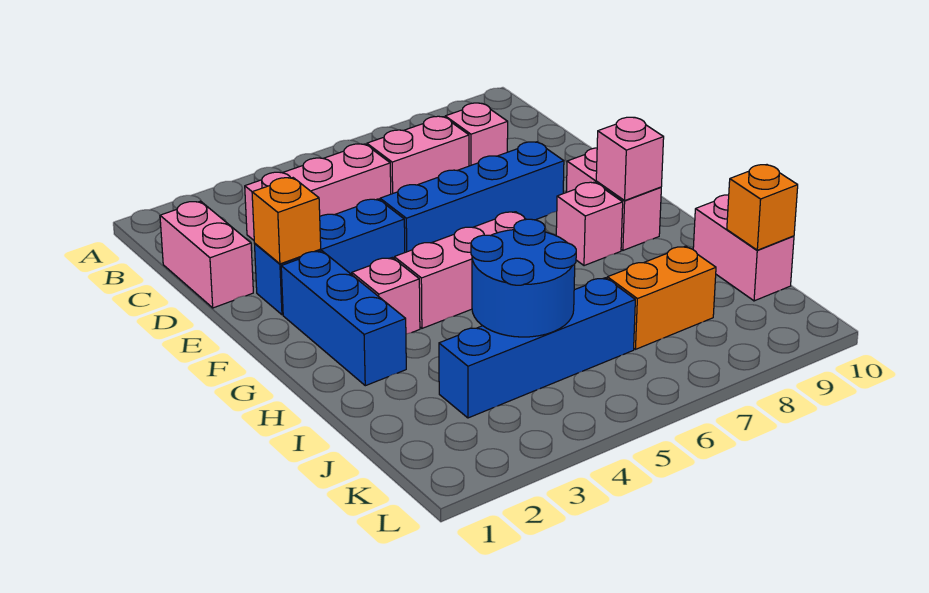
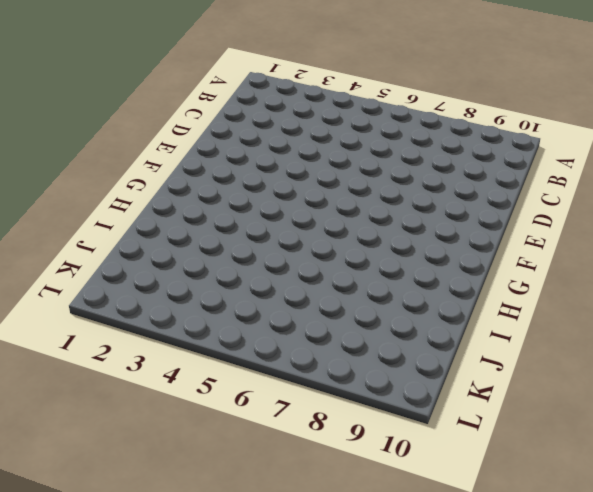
none -> pink 1x2 brick [160,201,253,308]
none -> pink 1x3 brick [245,144,391,240]
none -> pink 1x2 brick [367,116,469,194]

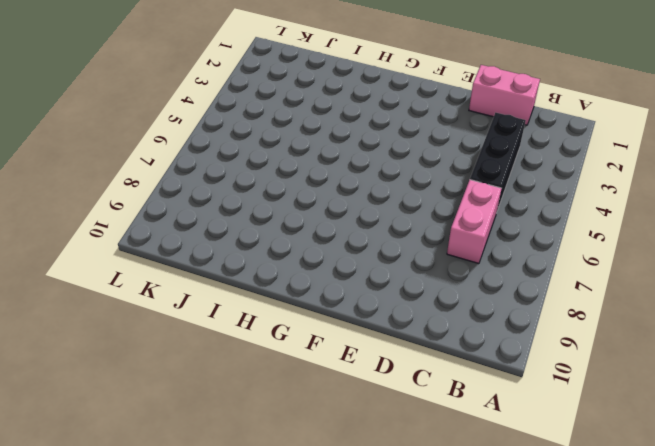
black 1x3 brick [470,113,526,211] -> pink 1x3 brick [245,144,391,240]
none -> pink 1x1 brick [445,103,508,166]
none -> blue 1x3 brick [255,199,405,315]
none -> blue 1x4 brick [380,142,564,252]

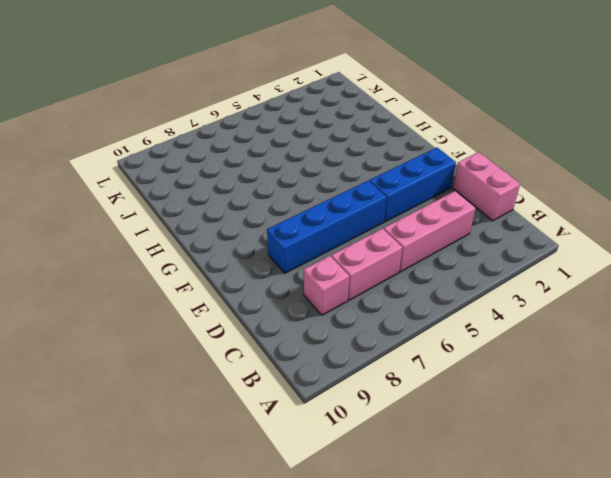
none -> blue 1x3 brick [281,251,406,386]
none -> pink 1x2 brick [566,148,661,250]
none -> pink 1x1 brick [352,258,420,334]

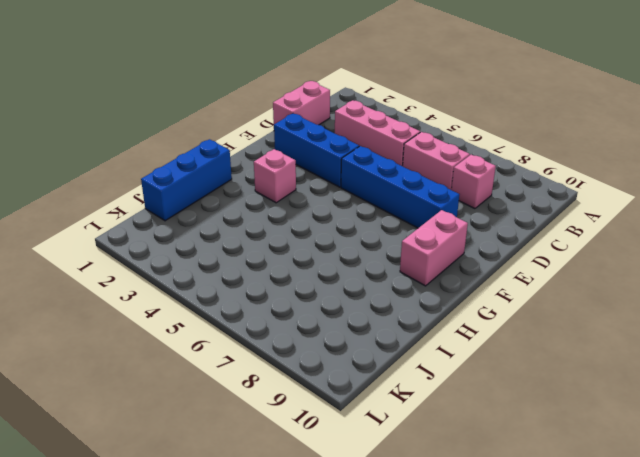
blue 1x3 brick [141,139,232,221] -> blue 1x3 brick moved to [281,251,406,386]
none -> pink 1x3 brick [394,212,526,328]
none -> pink 1x1 brick [556,182,623,266]
none -> pink 1x2 brick [693,195,794,301]

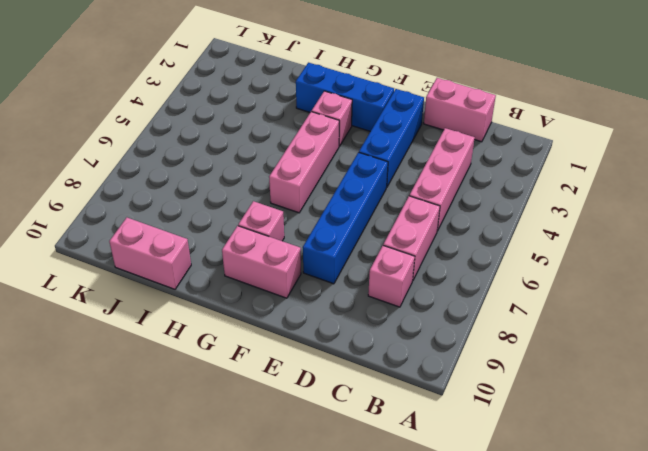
none -> blue 1x4 brick [439,278,635,418]
none -> orange 1x2 brick [607,246,716,349]
none -> orange 1x1 brick [252,178,321,264]

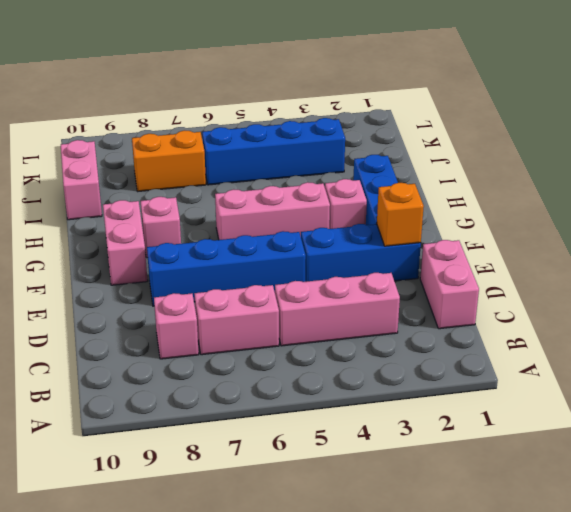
none -> pink 1x1 brick [596,117,664,200]
none -> blue 2x2 round brick [471,219,576,337]
none -> orange 1x1 brick [727,165,798,250]

